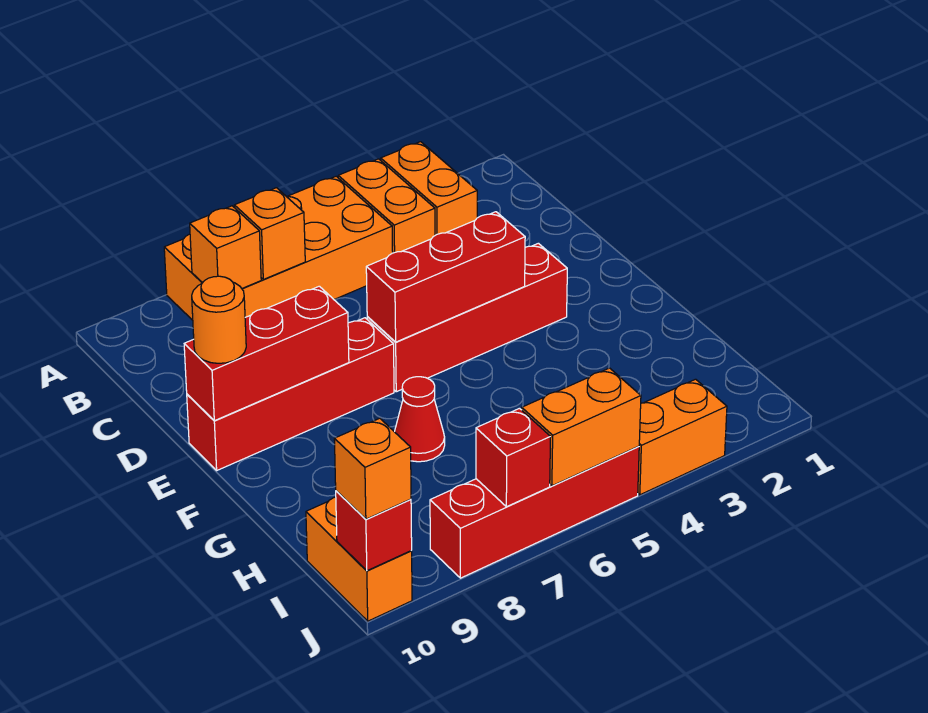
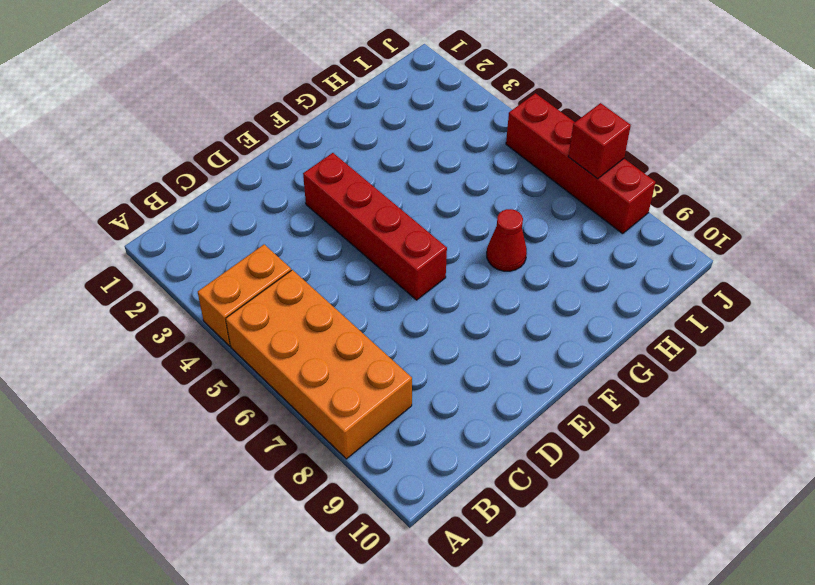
none -> orange 1x2 brick [381,142,477,235]
none -> red 1x4 brick [187,318,394,470]
none -> orange 1x2 brick [306,497,412,621]

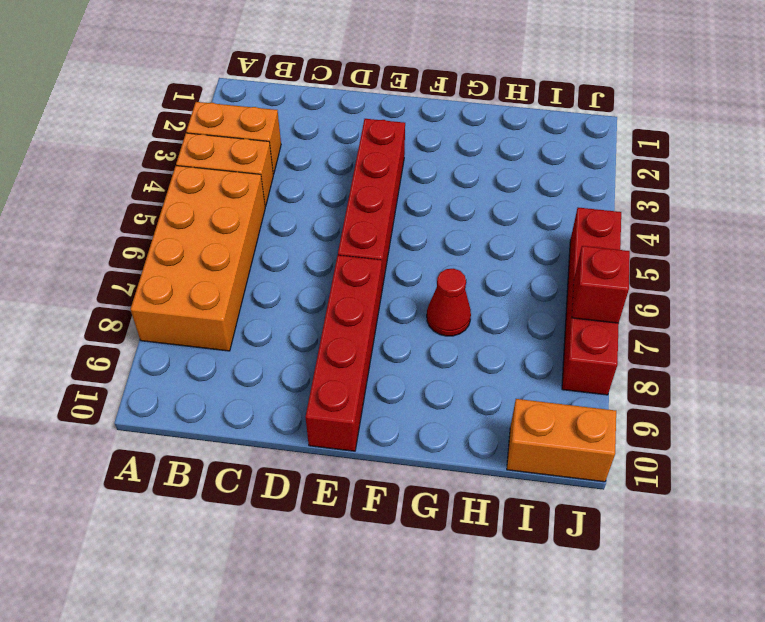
none -> orange 1x2 brick [638,379,727,495]
none -> orange 1x1 brick [234,188,305,279]
none -> orange 1x1 brick [190,206,261,288]

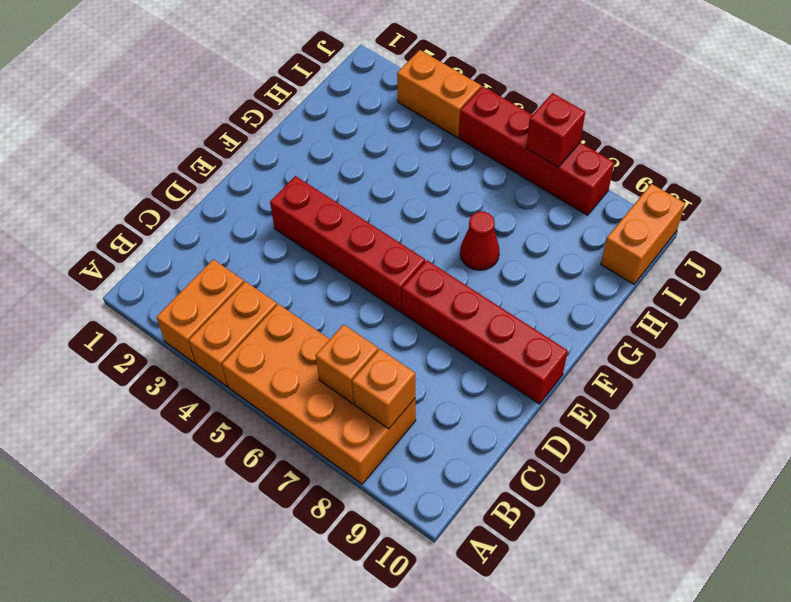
none -> red 1x3 brick [366,212,525,342]
none -> red 1x3 brick [184,286,349,421]
none -> orange 1x2 brick [522,368,641,486]

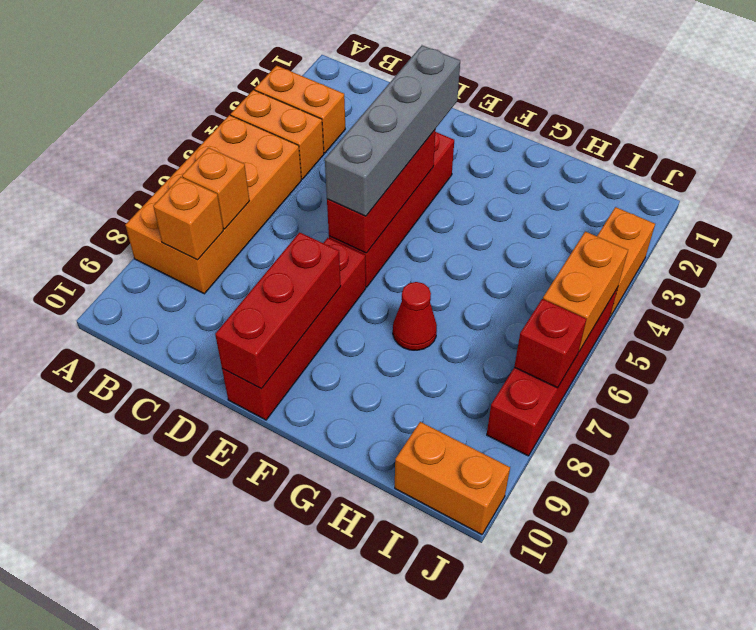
grey 1x4 brick [325,45,460,216] -> none
none -> red 1x1 brick [336,491,412,571]
none -> orange 1x1 round brick [192,276,246,363]
none -> orange 1x1 brick [334,418,411,519]

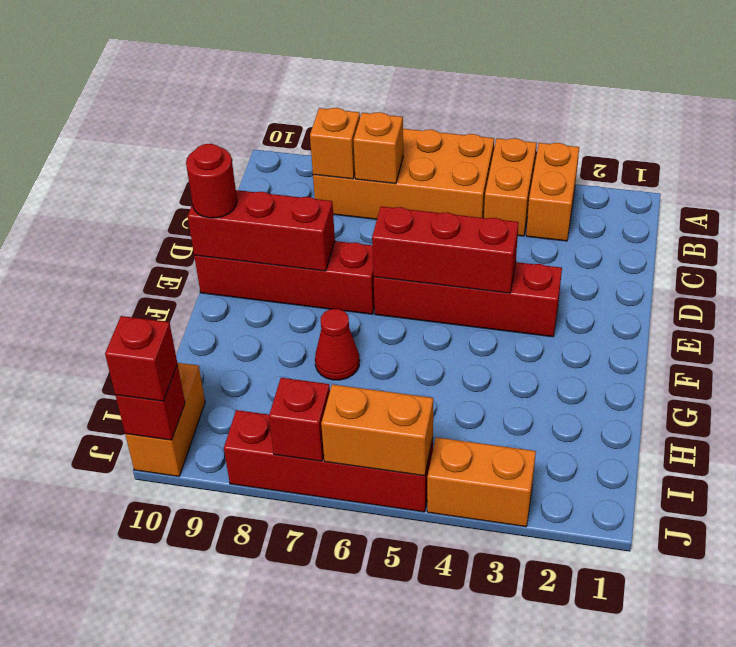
red 1x1 round brick [186,144,237,218] -> orange 1x1 round brick [192,276,246,363]
red 1x1 brick [105,316,177,401] -> orange 1x1 brick [334,418,411,519]

